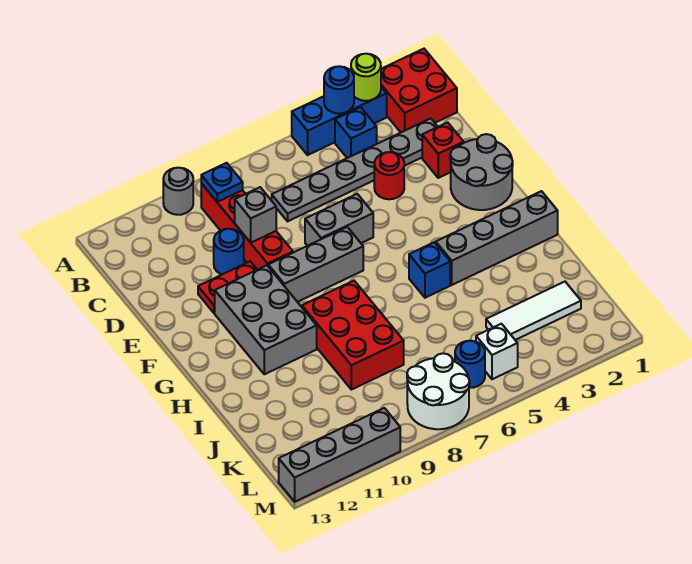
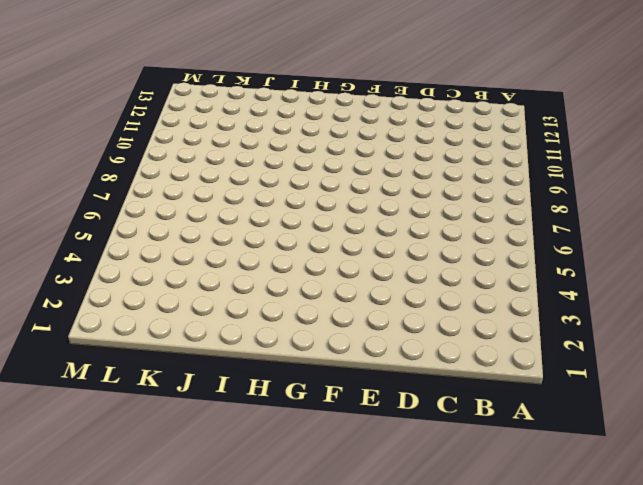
none -> red 2x2 brick [381,49,457,132]
none -> blue 1x3 brick [292,87,387,155]
none -> grey 1x1 round brick [163,168,193,215]

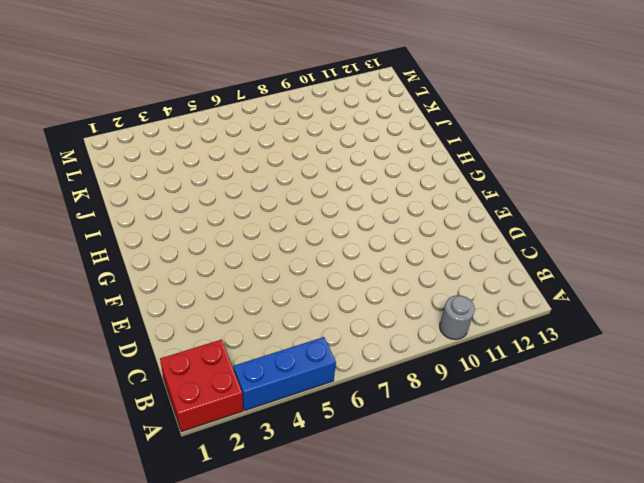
none -> blue 1x1 brick [335,107,377,158]
none -> red 1x4 brick [201,183,293,270]
none -> grey 1x6 plate [272,119,438,221]

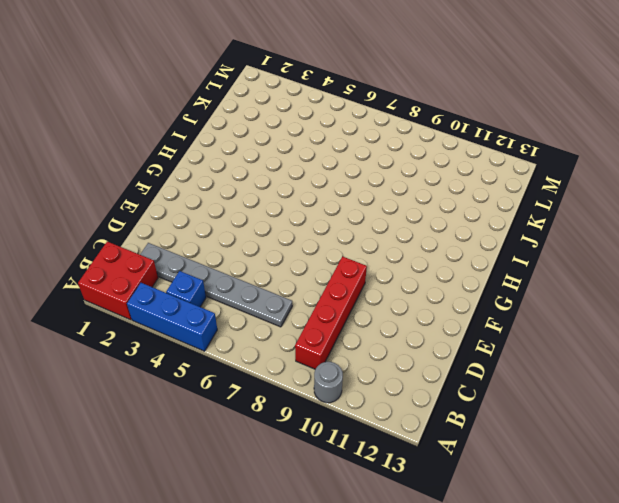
none -> red 1x1 brick [422,122,464,178]
none -> red 1x1 round brick [374,152,404,199]
none -> blue 1x1 round brick [214,229,244,274]

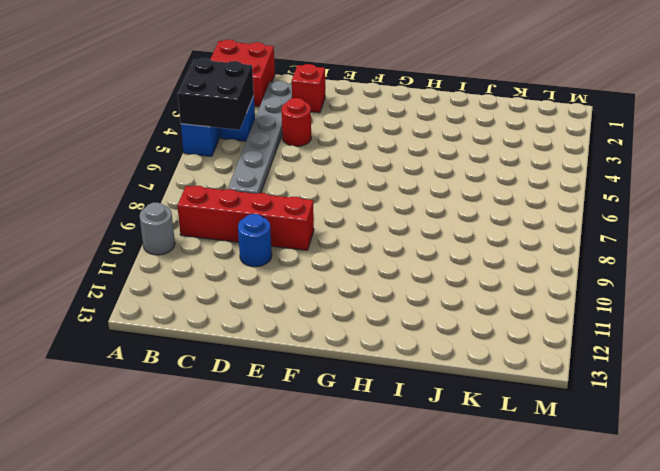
black 2x2 brick [178,58,254,130] -> blue 1x1 round brick [324,66,354,114]
none -> grey 2x2 round brick [450,134,513,210]
none -> grey 1x2 brick [305,194,373,246]
none -> red 1x2 plate [198,262,257,313]

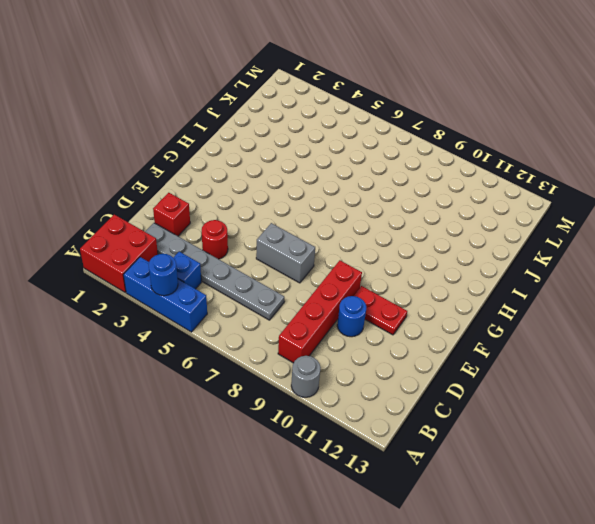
none -> grey 2x2 round brick [450,134,513,210]
none -> grey 1x3 brick [268,227,363,302]
none -> grey 2x3 brick [215,265,317,374]

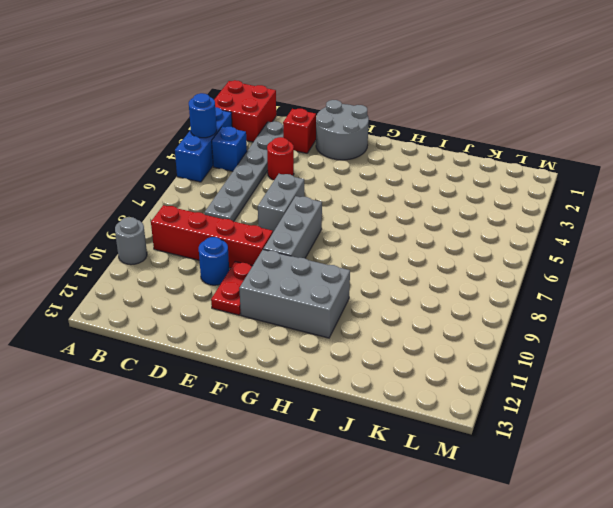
none -> grey 1x4 brick [436,191,558,285]
none -> blue 1x1 brick [409,242,450,298]
none -> red 2x3 brick [302,281,404,390]

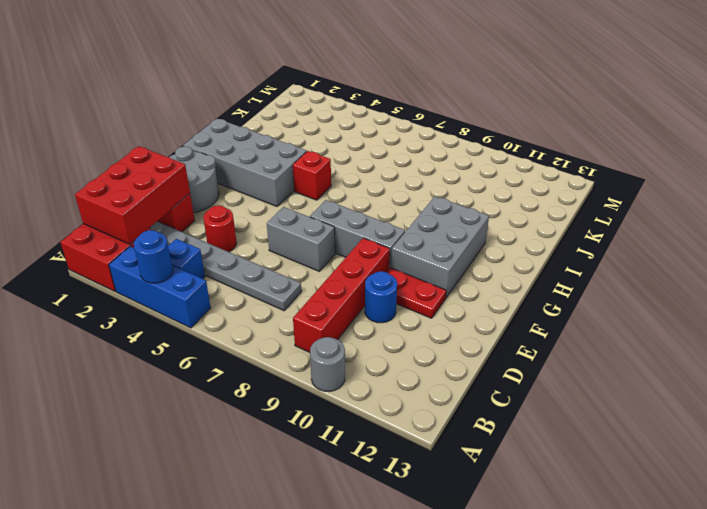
red 2x3 brick [75,146,190,244] -> red 2x3 brick moved to [302,281,404,390]
grey 2x4 brick [183,119,307,206] -> grey 1x4 brick [436,191,558,285]
red 1x1 brick [293,151,331,200] -> blue 1x1 brick [409,242,450,298]
none -> white 1x3 tile [486,282,581,340]
none -> white 1x1 brick [476,324,518,379]
none -> blue 1x1 round brick [455,341,485,388]

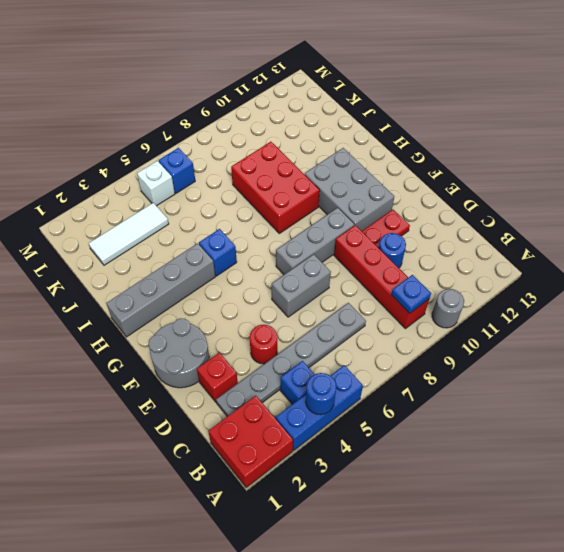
blue 1x1 brick [159,148,195,193] -> blue 1x1 round brick [455,341,485,388]
none -> white 2x2 round brick [407,353,470,429]
none -> grey 1x4 brick [279,408,400,502]
none -> lime 1x1 round brick [351,54,381,101]

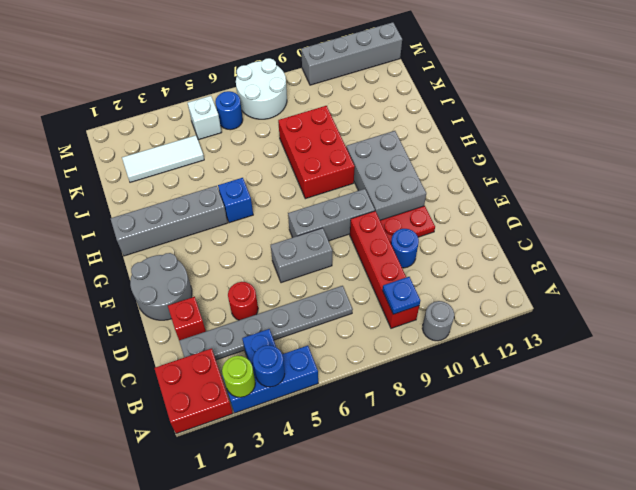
none -> grey 1x1 brick [235,187,276,243]

